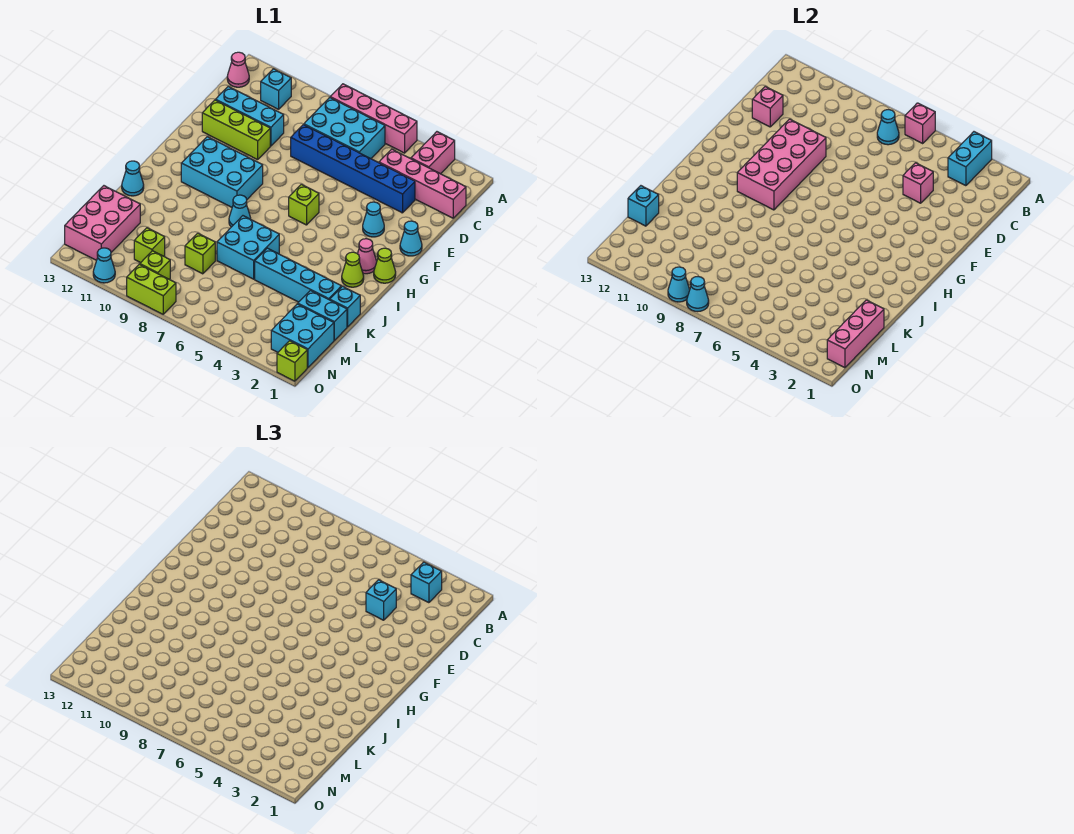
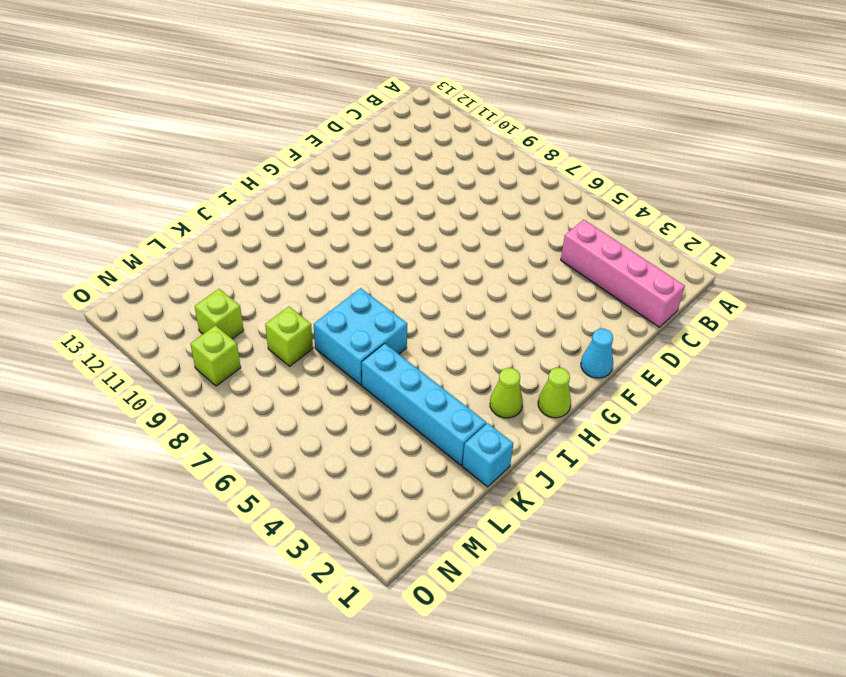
none -> pink 1x2 brick [411,132,455,174]
none -> pink 1x4 brick [330,84,417,153]
none -> cyan 2x3 brick [304,97,385,159]
none -> cyan 1x1 brick [261,69,291,109]

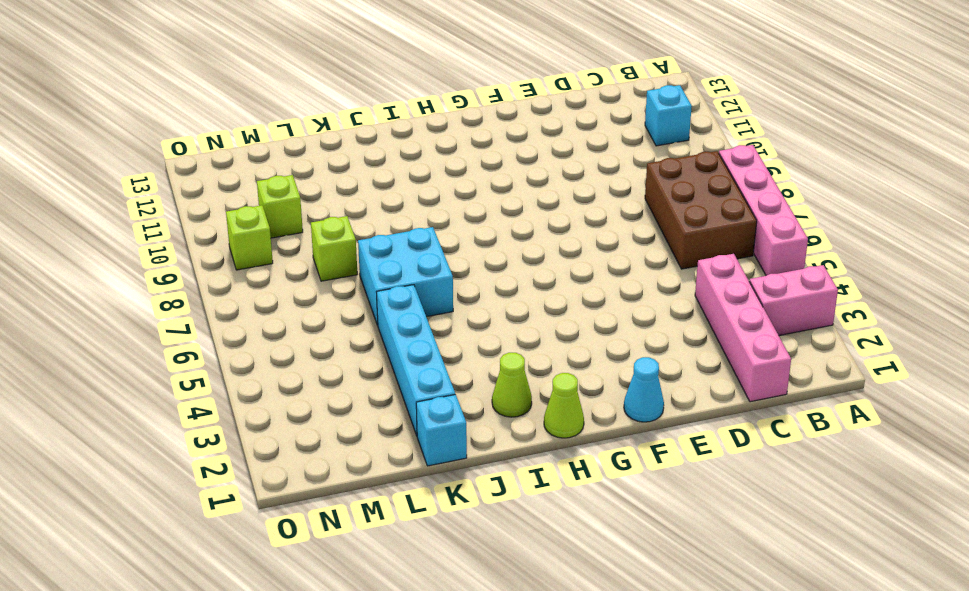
brown 2x3 brick [645,151,757,269] -> cyan 2x3 brick [304,97,385,159]
none -> pink 1x1 cone [227,52,249,87]
none -> blue 1x6 brick [291,125,415,213]
none -> cyan 1x3 brick [215,87,284,146]
none -> lime 1x3 brick [202,100,270,160]

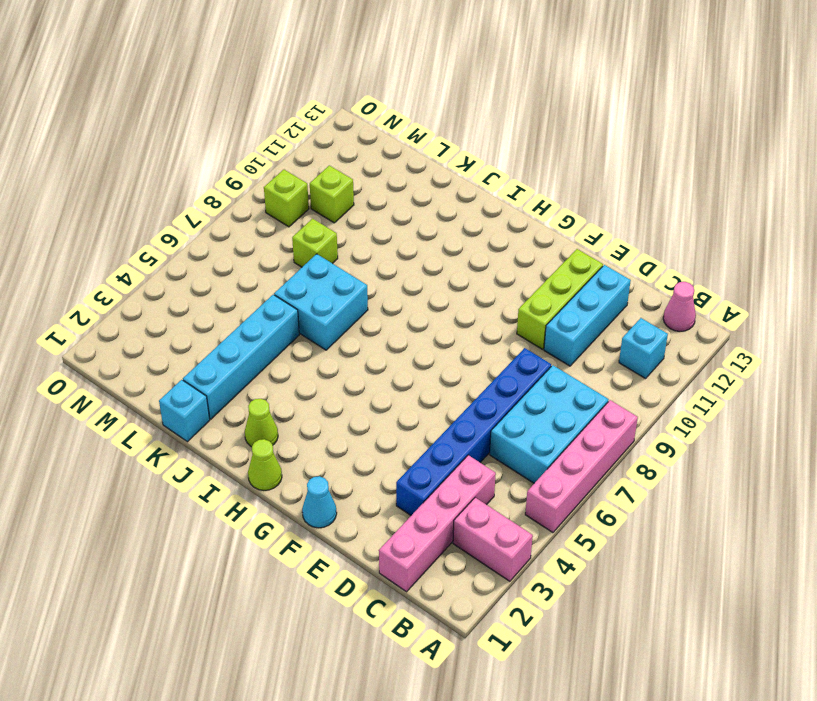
none -> cyan 1x1 cone [363,202,384,237]
none -> lime 1x1 brick [289,184,319,225]
none -> cyan 2x3 brick [181,137,263,207]
none -> pink 1x1 cone [358,239,377,274]

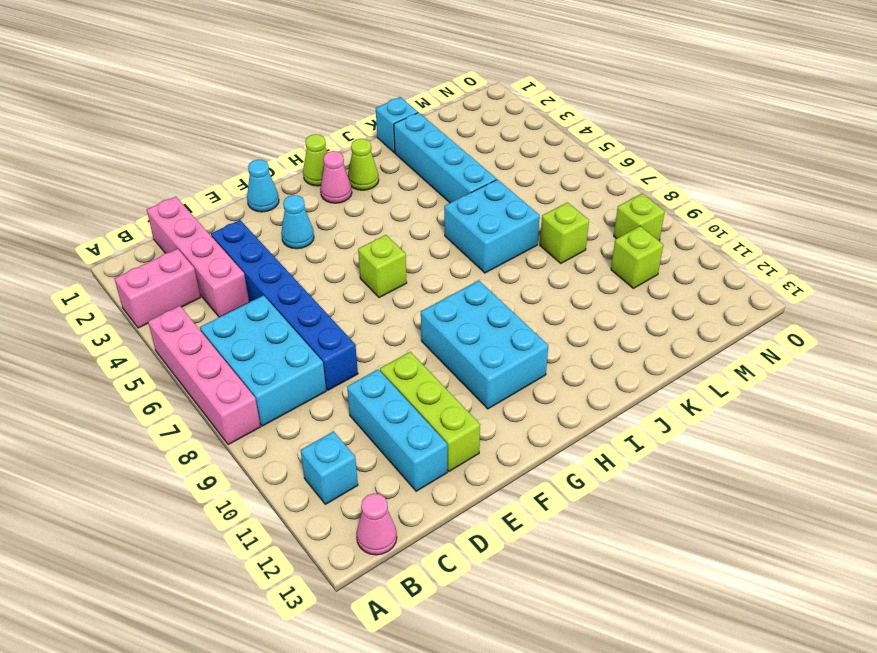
none -> cyan 1x1 cone [229,195,251,227]
none -> cyan 1x1 cone [122,161,144,196]
none -> cyan 1x2 brick [298,291,347,340]
none -> pink 2x3 brick [65,186,140,260]

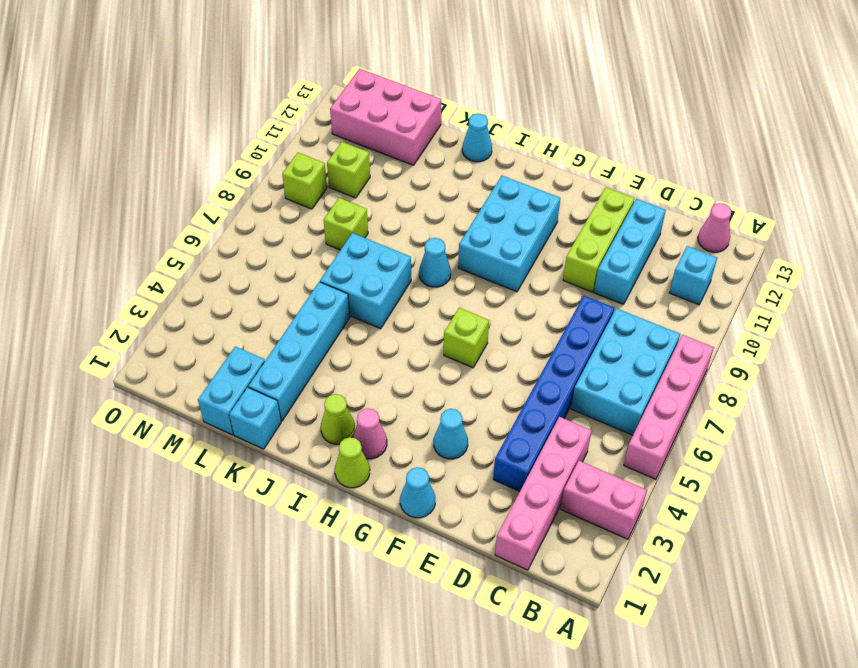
none -> cyan 2x2 brick [271,304,334,368]
none -> lime 1x1 brick [277,341,307,381]
none -> lime 1x2 brick [127,264,176,314]
none -> cyan 1x1 cone [93,248,115,283]

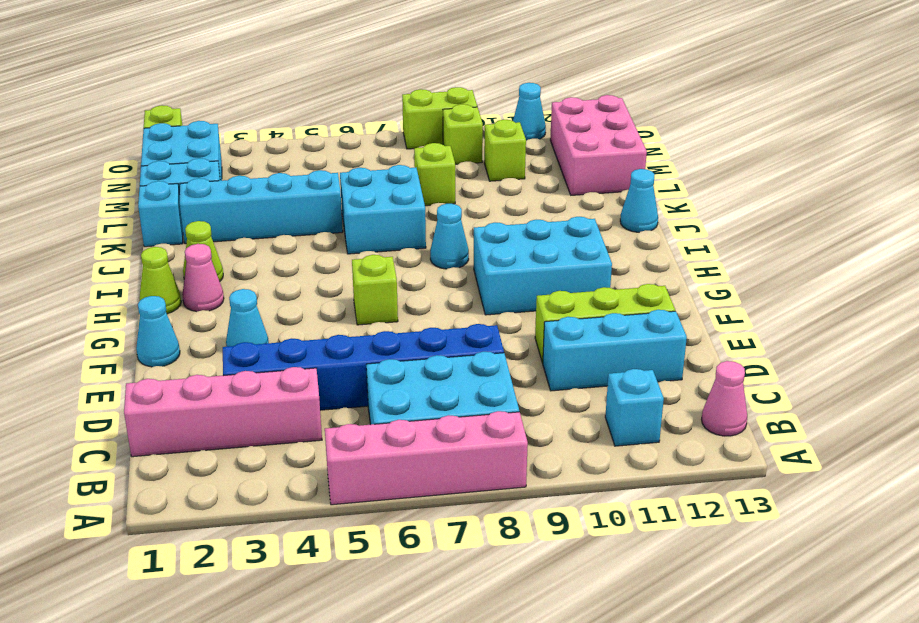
none -> pink 1x2 brick [411,132,455,174]
none -> cyan 1x2 brick [948,132,992,186]
none -> pink 1x1 brick [905,103,935,143]
none -> cyan 1x1 cone [877,110,899,145]

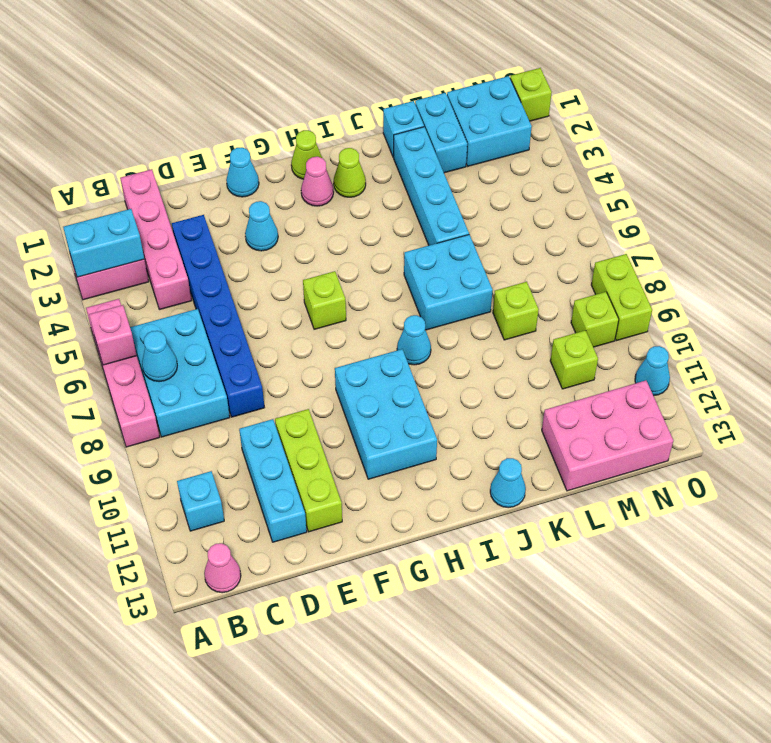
none -> pink 1x1 brick [903,163,933,203]
none -> pink 1x1 brick [752,87,783,127]
none -> pink 2x4 brick [737,119,826,210]
none -> pink 1x3 brick [827,300,884,368]

